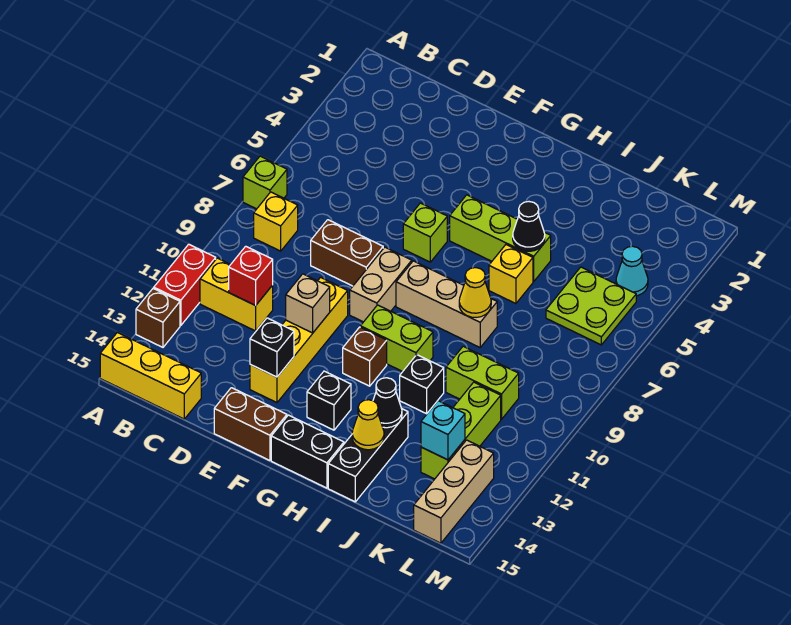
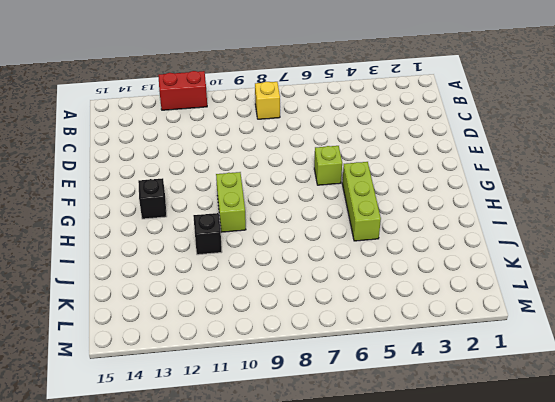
none -> lime 1x1 brick [243,156,287,209]
none -> brown 1x1 brick [136,288,180,347]
none -> yellow 1x3 brick [100,332,201,419]
none -> yellow 1x2 brick [200,258,273,331]

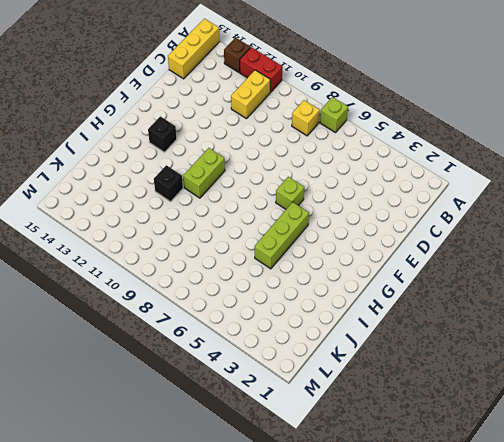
none -> brown 1x2 brick [311,220,383,286]
none -> yellow 1x4 brick [250,277,348,403]
none -> brown 1x2 brick [214,388,287,460]
none -> tan 1x2 brick [350,247,412,322]

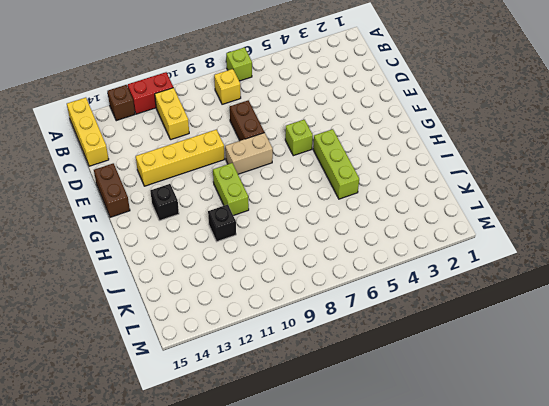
none -> tan 1x3 brick [396,261,497,347]
none -> brown 1x1 brick [343,327,387,386]
none -> black 1x2 brick [271,415,344,488]
none -> yellow 1x1 brick [489,245,533,304]

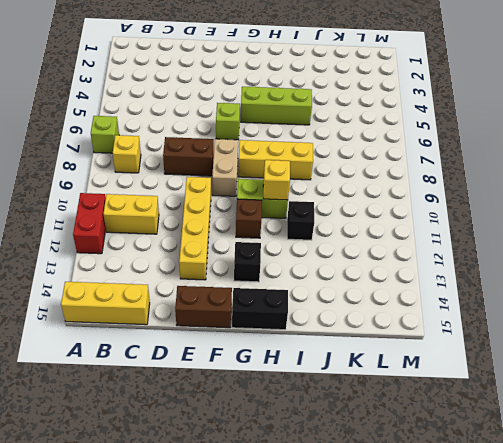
yellow 1x3 brick [238,140,313,180] -> tan 1x3 brick [396,261,497,347]
yellow 1x1 brick [263,160,290,200] -> yellow 1x1 brick moved to [489,245,533,304]
none -> brown 1x1 brick [136,288,180,347]
none -> black 1x3 brick [328,409,408,502]
none -> lime 1x2 brick [446,346,519,419]
none -> lime 2x2 plate [546,267,636,345]

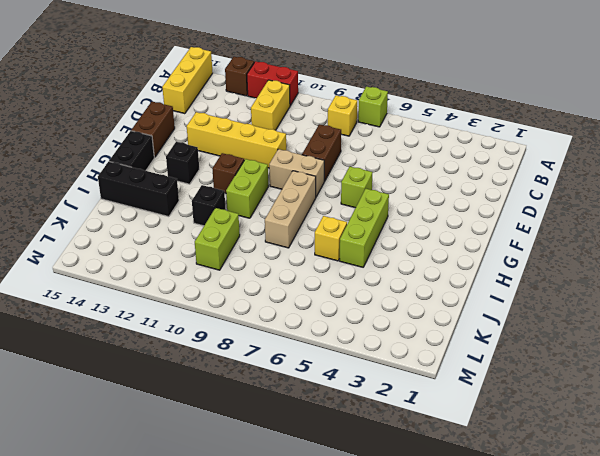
none -> lime 2x2 plate [546,267,636,345]
none -> lime 1x3 brick [421,382,501,479]
none -> cyan 1x1 cone [616,246,648,296]
none -> tan 1x3 brick [414,440,494,543]

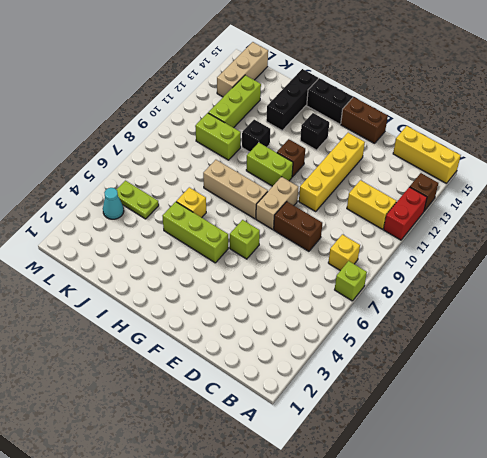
lime 1x2 plate [116,181,159,219] -> lime 2x2 plate [546,267,636,345]
none -> red 1x1 brick [229,246,273,305]
none -> tan 1x1 brick [286,274,330,333]
none -> black 1x1 brick [250,318,294,377]
none -> black 1x1 cone [513,202,545,251]

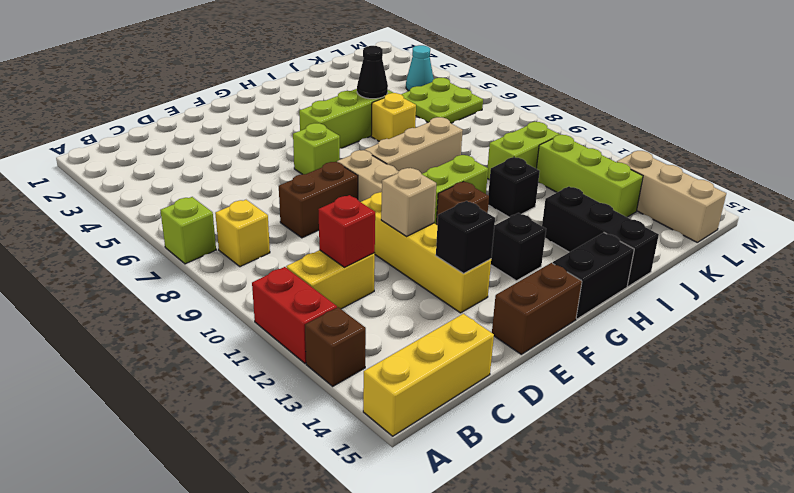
none -> yellow 1x1 cone [459,268,491,317]
none -> black 1x1 cone [373,378,402,428]
none -> yellow 1x1 cone [352,400,384,450]
none -> cyan 1x1 brick [421,401,465,460]

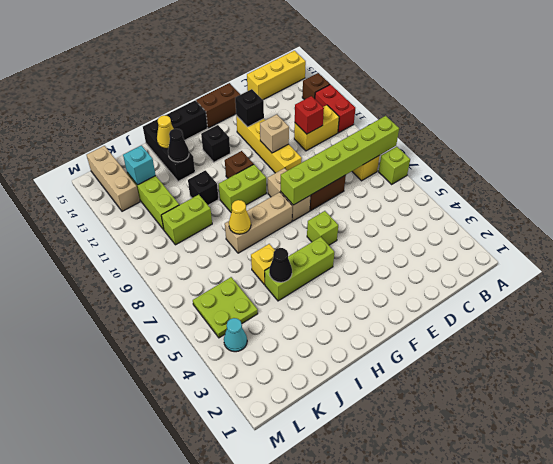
lime 1x6 brick [281,116,399,205] -> none

